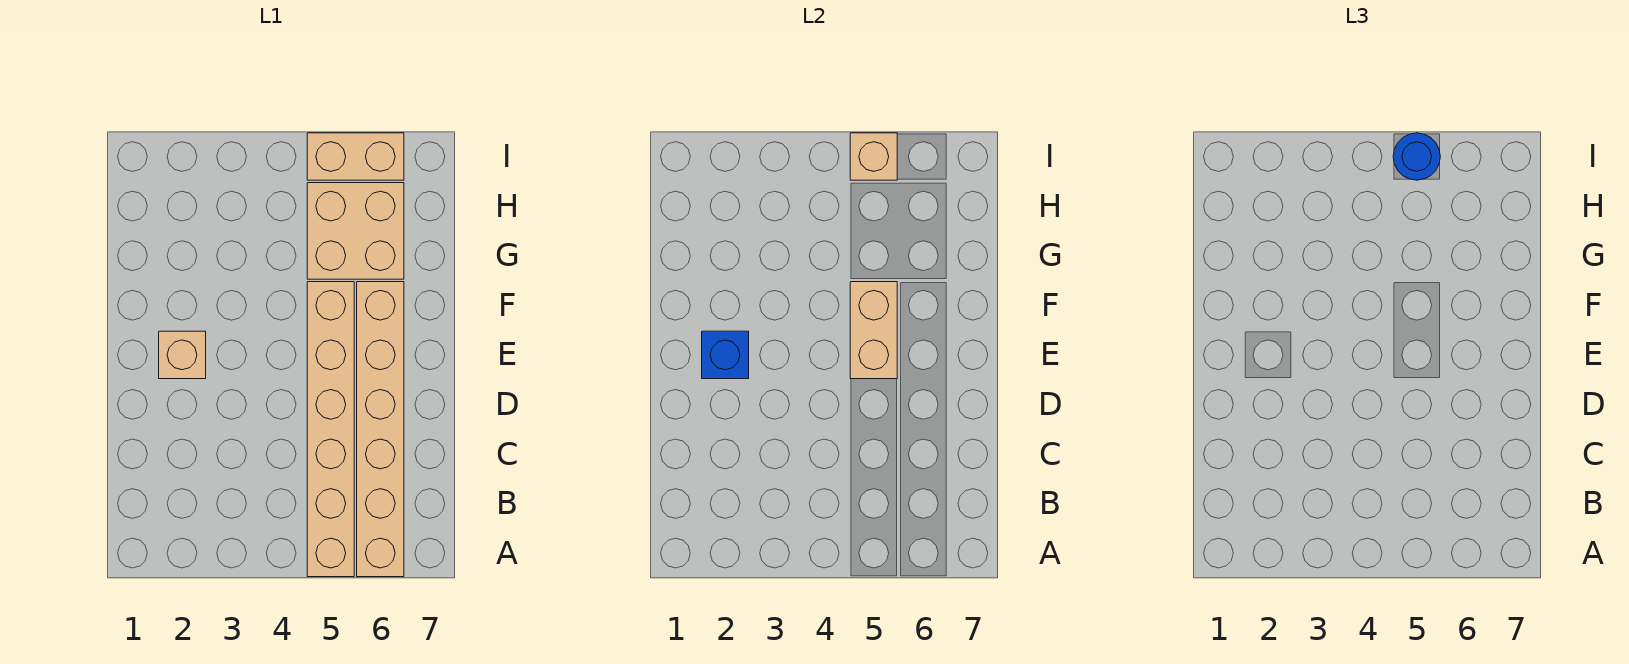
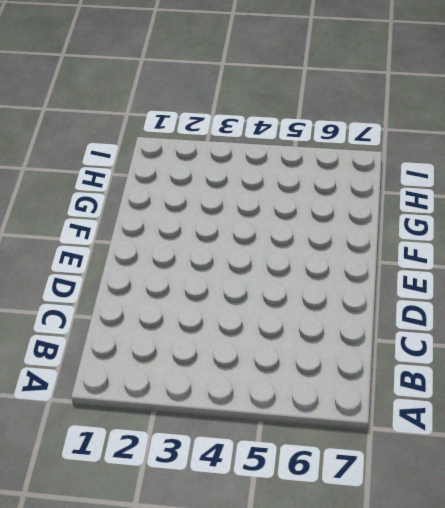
none -> tan 1x6 brick [307,282,354,577]
none -> tan 1x6 brick [357,282,404,577]

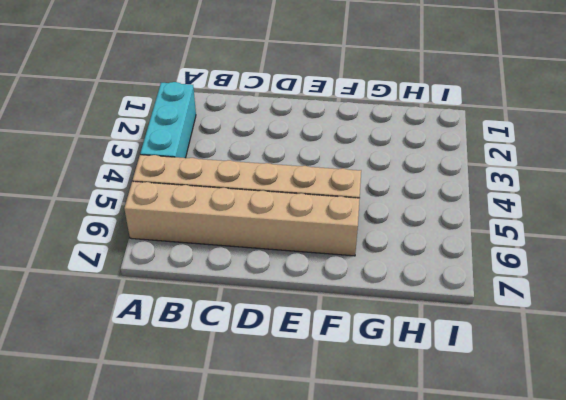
cyan 1x3 brick [140,82,196,158] -> none
none -> tan 1x1 brick [159,331,206,379]
none -> tan 2x2 brick [307,183,404,279]

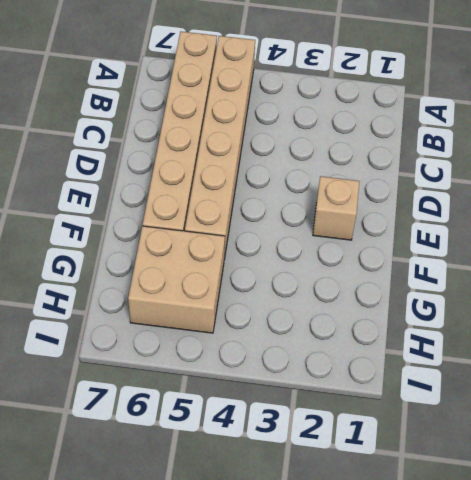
none -> tan 1x2 brick [307,133,404,180]
none -> blue 1x1 brick [702,331,749,379]

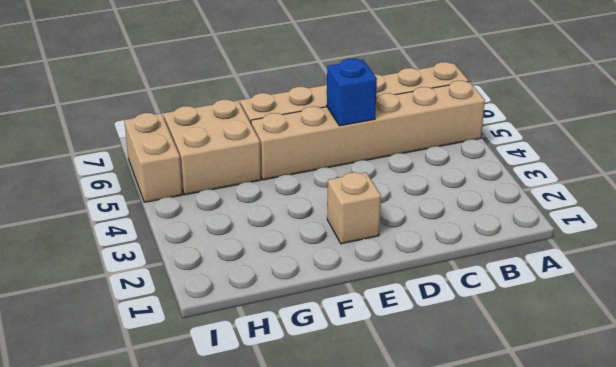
blue 1x1 brick [327,58,377,126] -> blue 1x1 brick moved to [702,331,749,379]
none -> tan 1x2 brick [850,282,897,379]
none -> tan 1x1 brick [850,133,897,180]

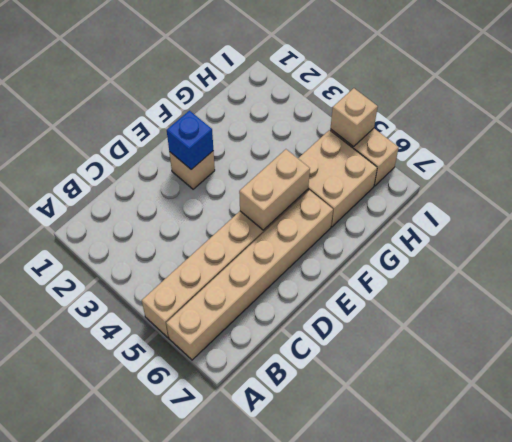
none -> blue 1x1 round brick [1393,133,1440,180]

